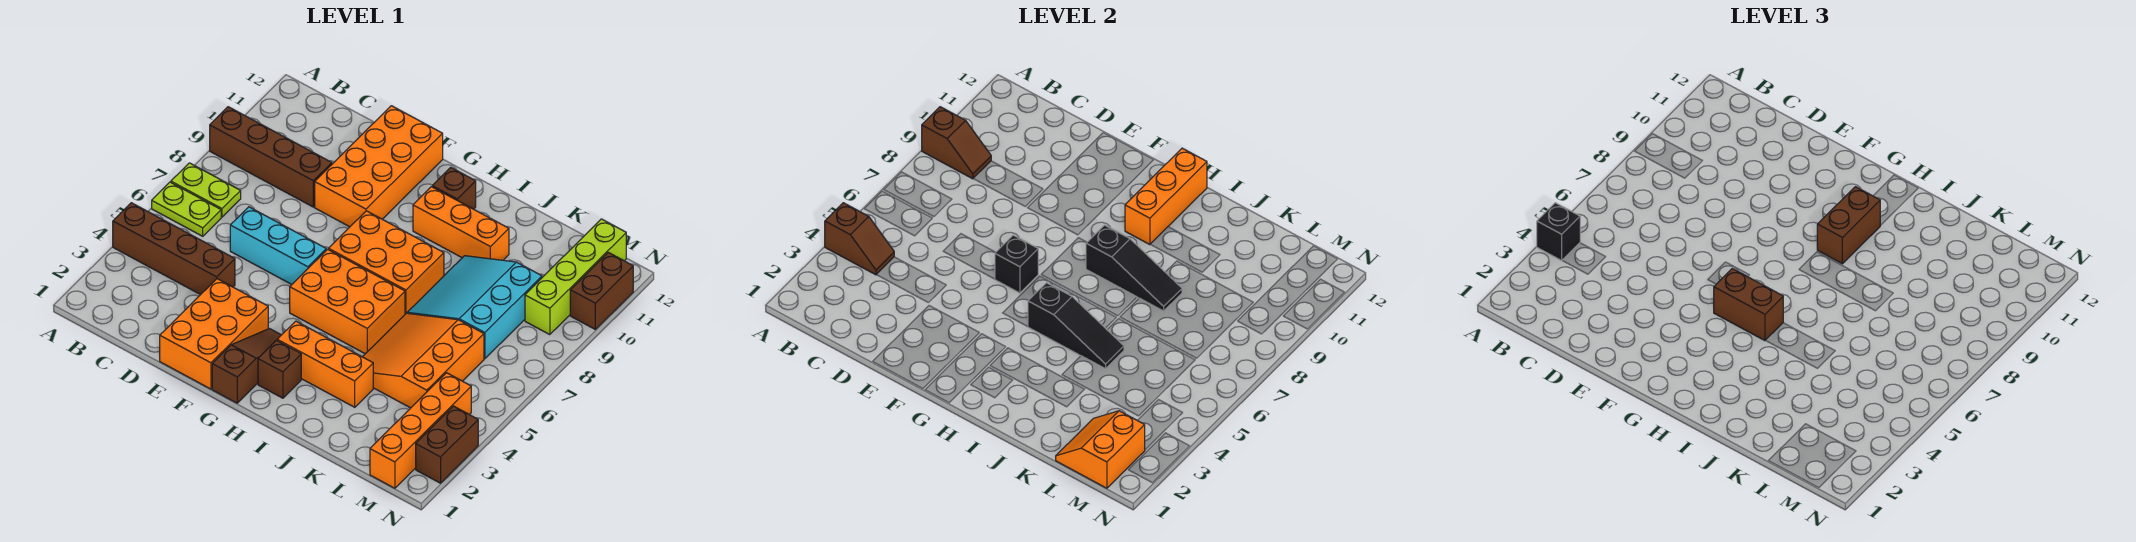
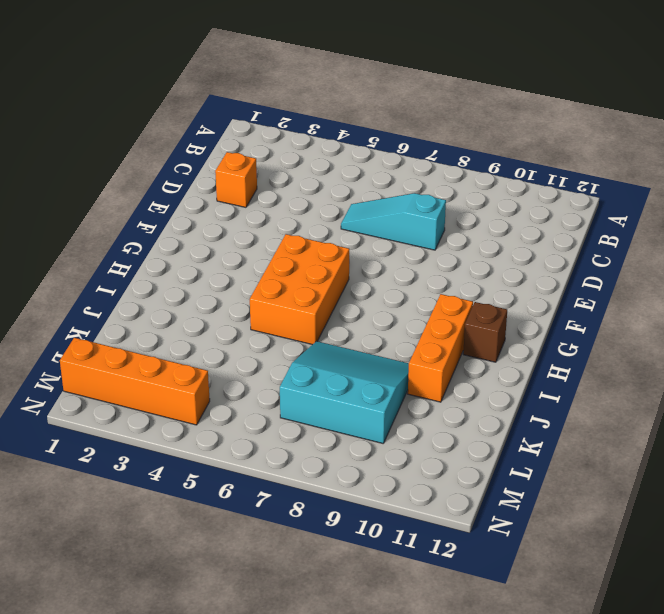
orange 1x1 brick [215,152,257,207] -> none
cyan 1x3 slope [341,193,446,250] -> cyan 1x3 brick [230,207,326,284]
none -> brown 1x4 brick [113,203,235,295]
none -> lime 1x2 plate [152,182,221,236]
none -> lime 1x2 plate [171,163,241,217]
none -> brown 1x4 brick [210,107,332,207]

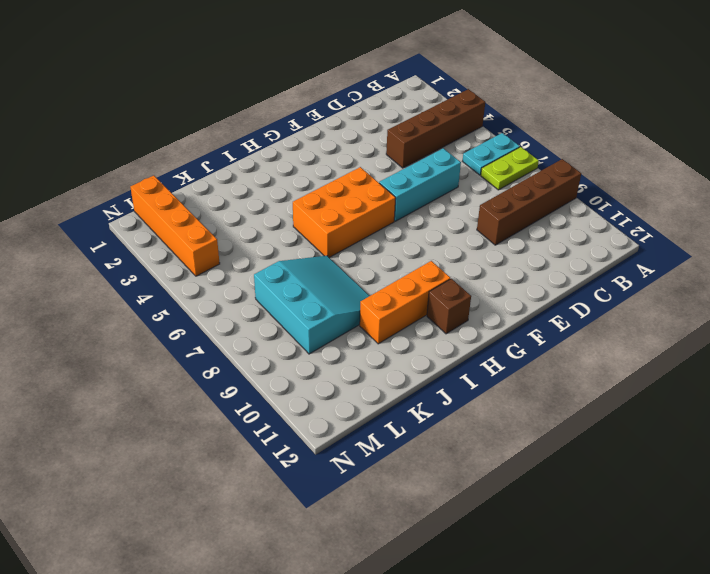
cyan 1x2 plate [463,133,520,175] -> lime 1x2 plate [152,182,221,236]
none -> orange 2x3 brick [160,279,268,389]
none -> orange 2x4 brick [315,106,443,227]
none -> brown 1x3 slope [212,329,281,403]
none -> orange 2x3 brick [328,211,444,314]

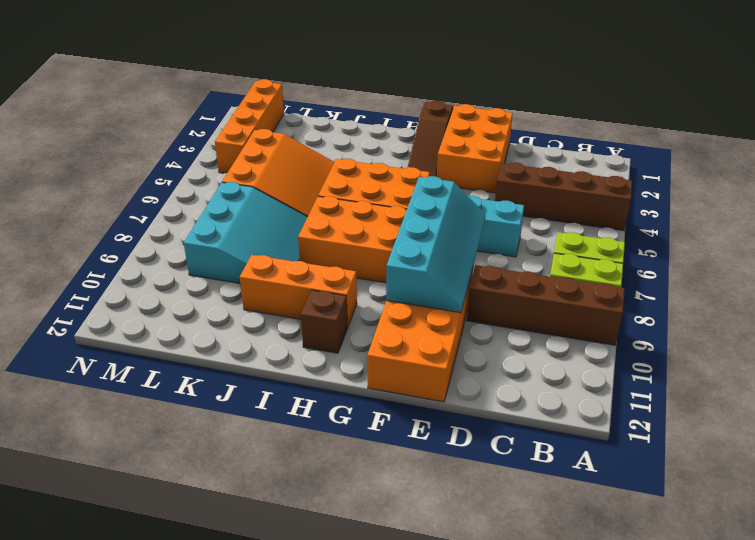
cyan 2x4 slope [386,176,485,313] -> none
none -> brown 1x1 brick [258,340,301,398]
none -> orange 1x3 brick [277,321,373,407]
none -> lime 1x4 brick [525,219,626,335]
none -> brown 1x2 brick [416,406,478,483]

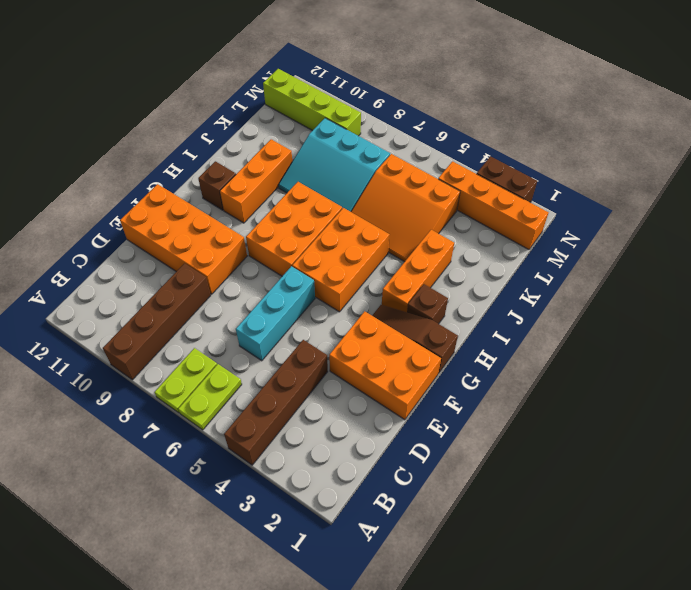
none -> brown 1x2 brick [570,252,633,329]
none -> brown 1x2 slope [825,203,894,275]
none -> brown 1x2 slope [922,107,991,179]
none -> black 1x1 brick [995,235,1038,293]

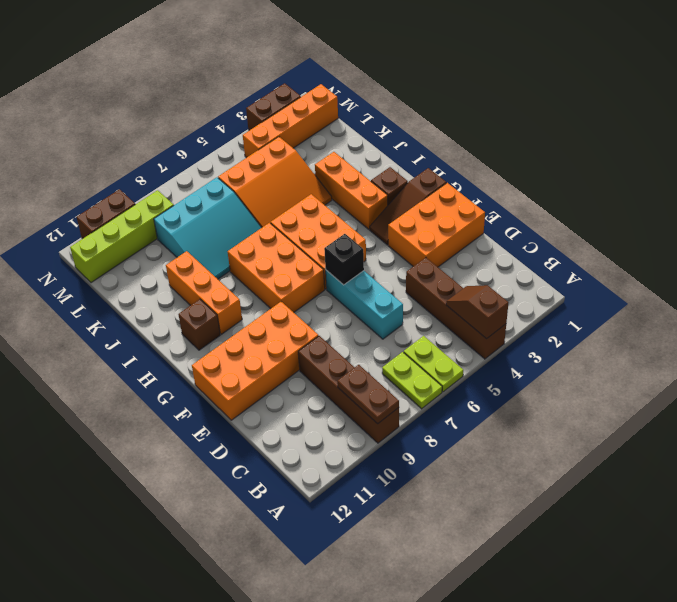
brown 1x2 plate [337,365,399,424] -> brown 1x2 slope [922,107,991,179]
none -> black 1x3 slope [1028,283,1124,369]
none -> black 1x3 slope [1086,225,1182,311]
none -> orange 1x3 brick [1125,148,1207,245]
none -> orange 2x2 slope [1056,411,1145,488]

